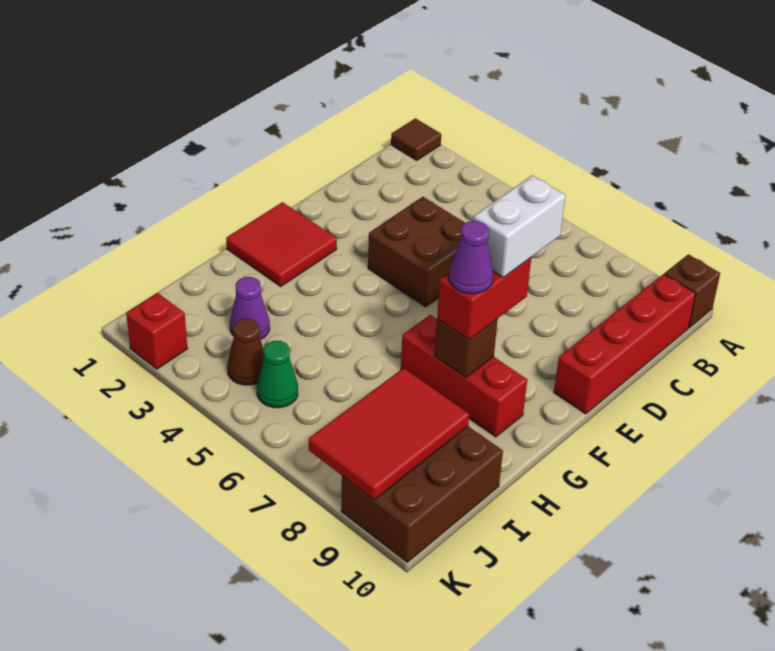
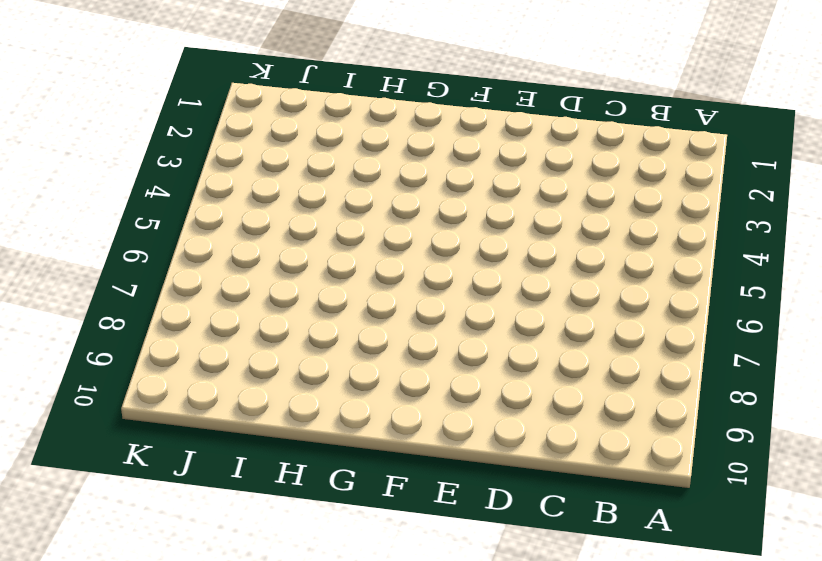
none -> brown 1x1 tile [391,118,441,160]
none -> brown 1x1 brick [665,254,720,328]
none -> red 1x4 brick [554,274,696,414]

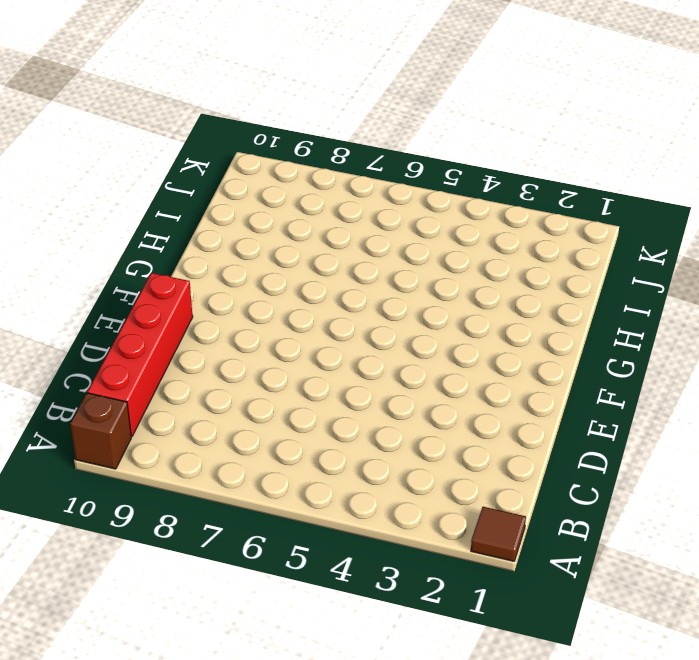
none -> brown 2x2 brick [368,197,464,307]
none -> red 2x2 tile [226,202,337,286]
none -> red 1x3 brick [401,314,527,437]

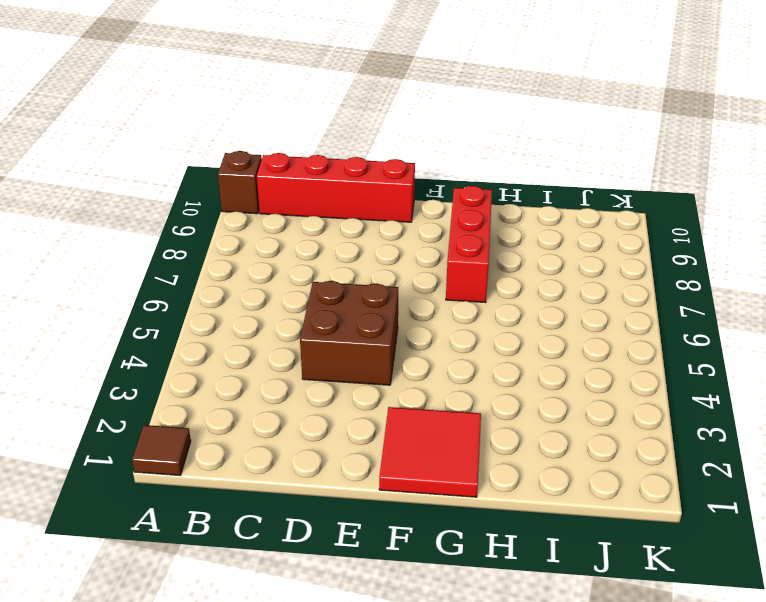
none -> purple 1x1 cone [230,277,270,340]
none -> brown 2x3 brick [341,426,503,562]
none -> brown 1x1 cone [227,319,264,385]

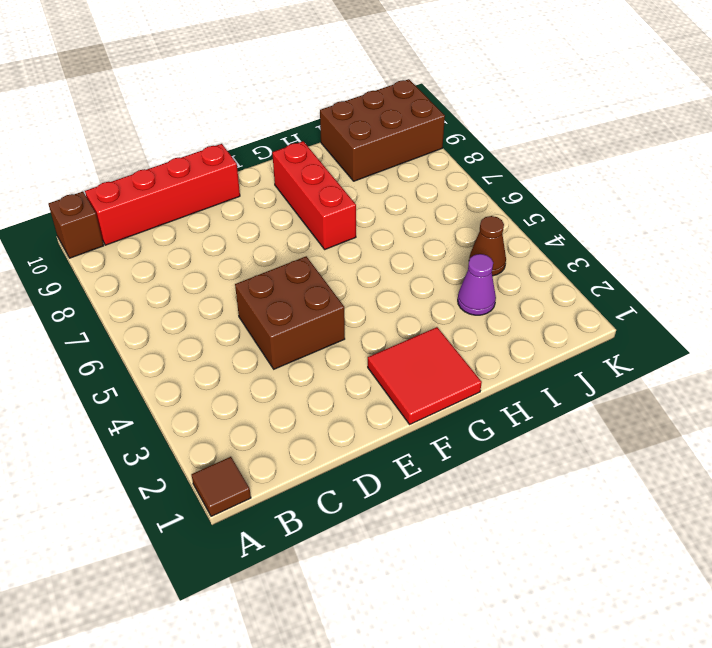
none -> green 1x1 cone [257,341,298,408]
none -> red 1x1 brick [126,293,187,369]
none -> brown 1x1 brick [435,319,498,377]

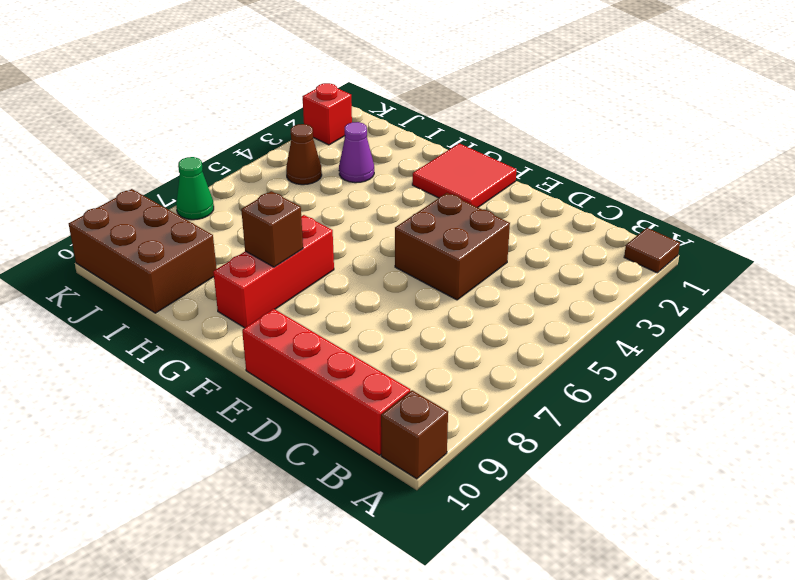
green 1x1 cone [176,157,214,220] -> green 1x1 cone moved to [257,341,298,408]
none -> red 2x3 tile [309,368,469,500]
none -> red 1x2 brick [437,258,531,340]
none -> white 1x2 brick [473,175,566,278]

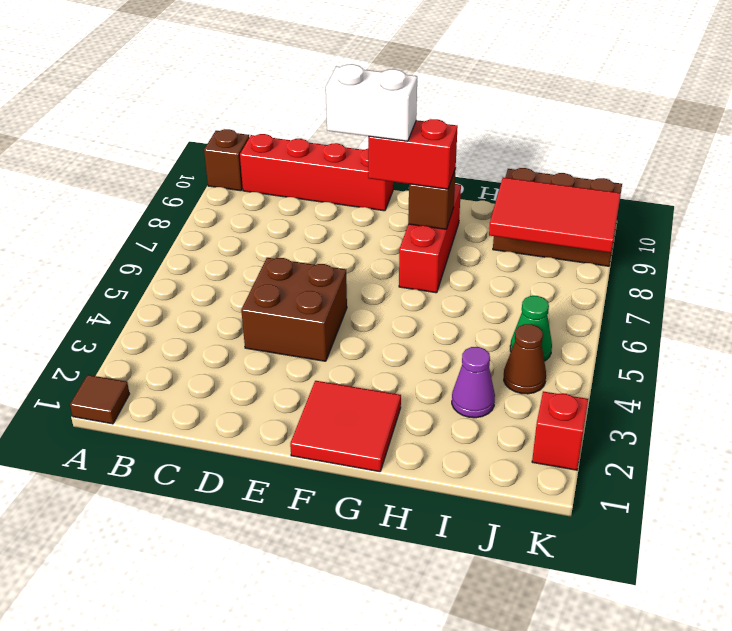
none -> purple 1x1 cone [449,221,493,294]

